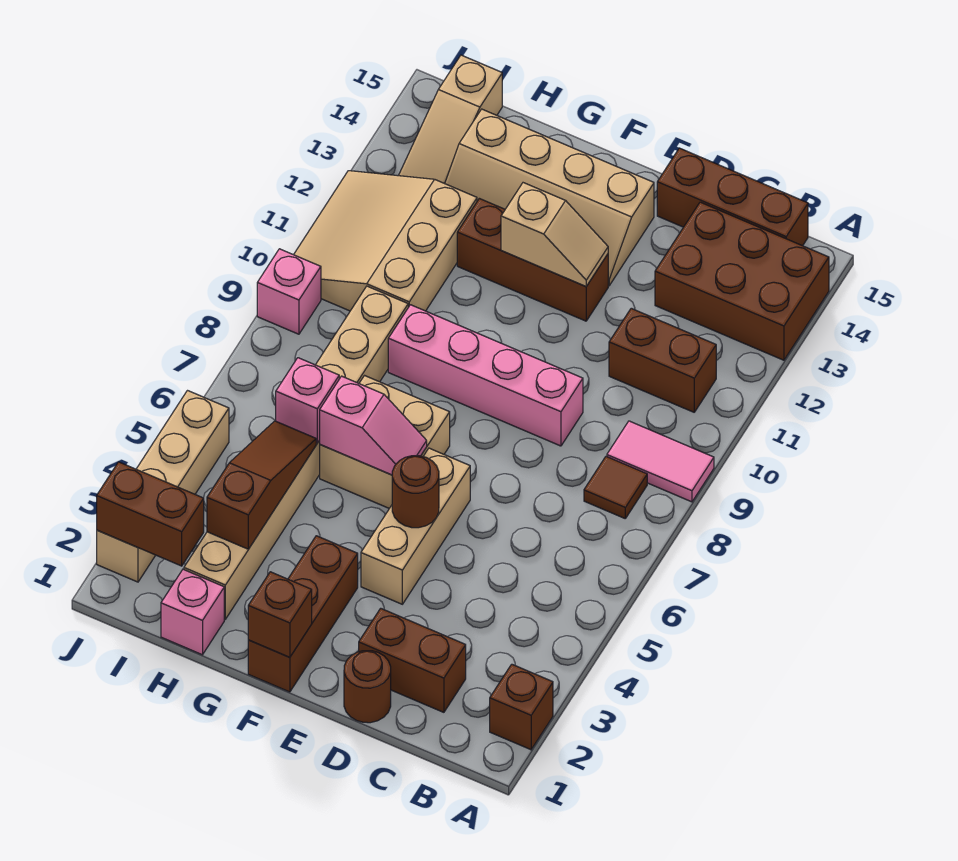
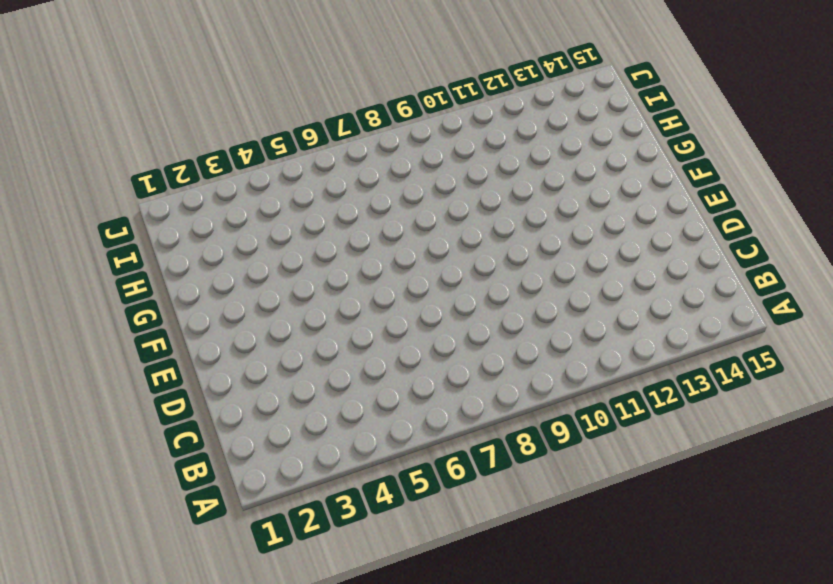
none -> brown 1x1 brick [490,664,553,750]
none -> pink 1x2 tile [607,421,714,502]
none -> brown 2x3 brick [655,202,829,360]

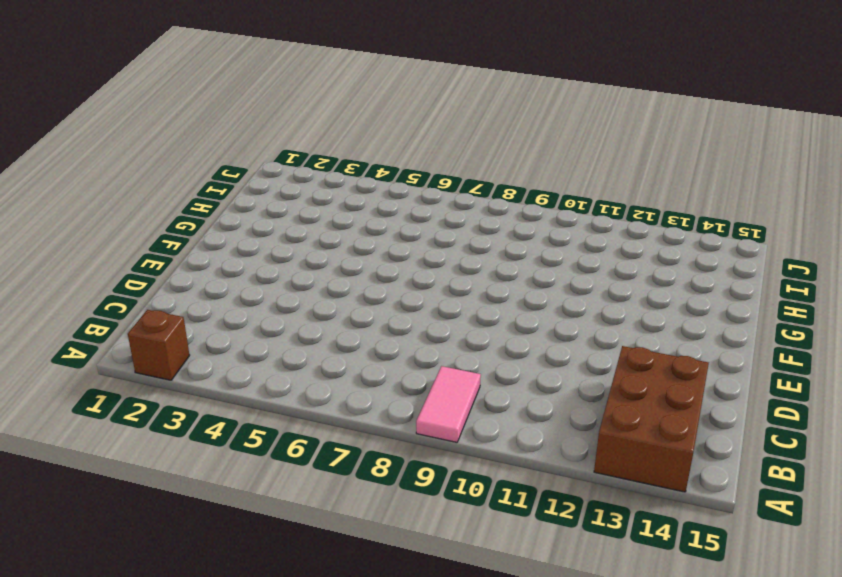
none -> brown 1x1 tile [584,457,647,518]
none -> brown 1x2 brick [609,308,716,412]
none -> brown 1x3 brick [657,148,808,246]

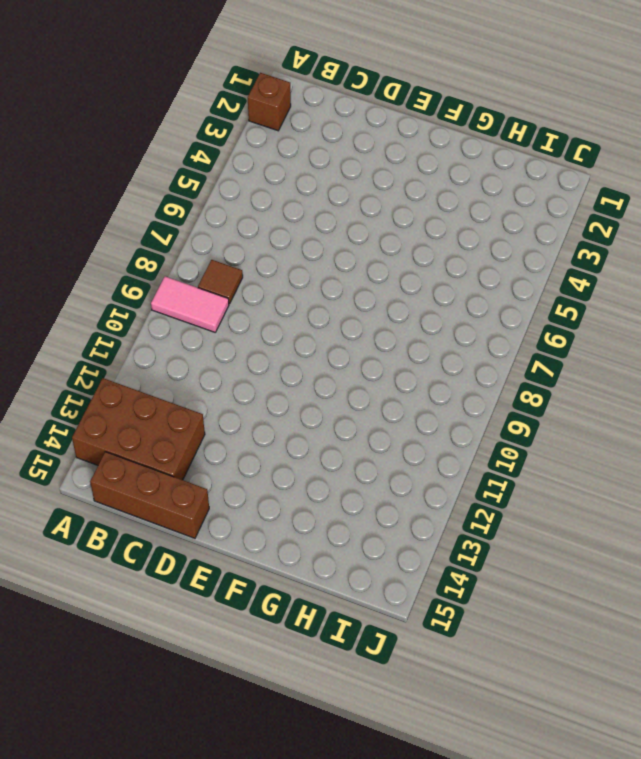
none -> brown 1x2 brick [609,308,716,412]
none -> brown 1x2 brick [359,608,466,712]
none -> brown 1x1 round brick [344,651,391,723]

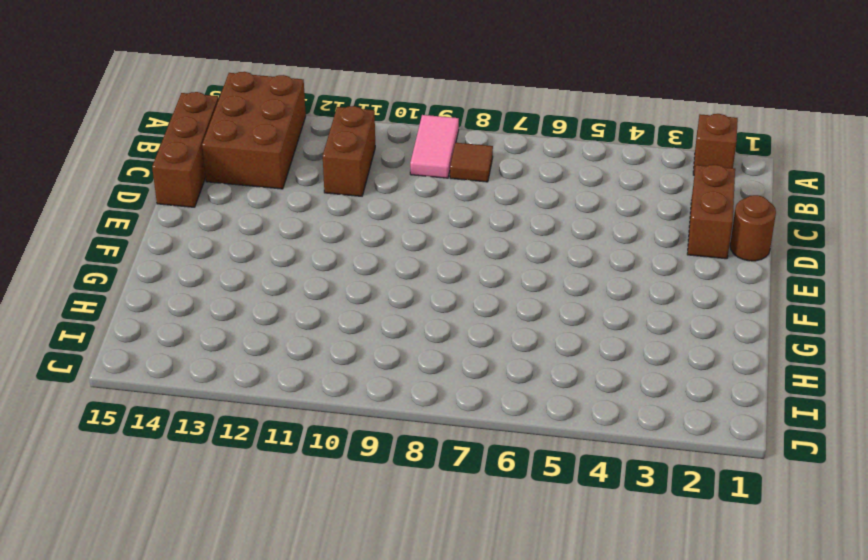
none -> pink 1x4 brick [388,305,583,446]
none -> tan 1x3 brick [361,448,470,604]
none -> brown 1x3 brick [457,198,608,321]

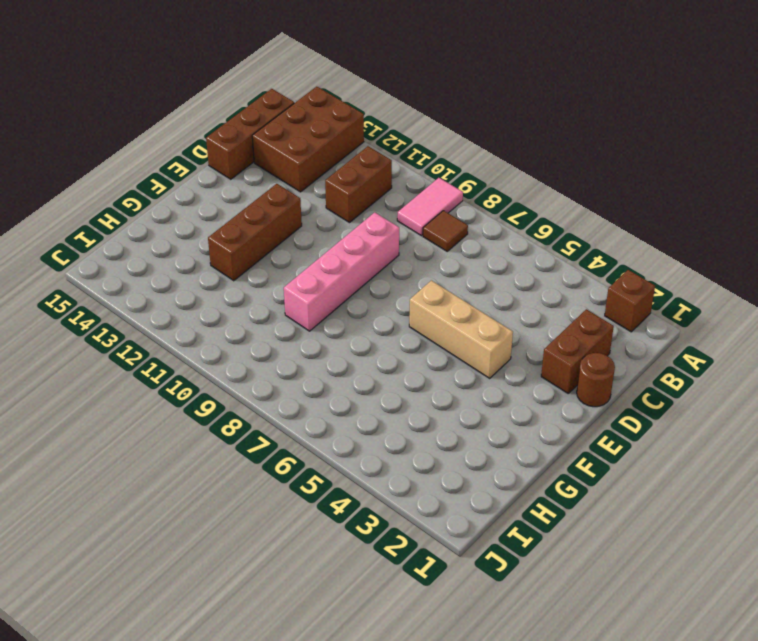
none -> tan 2x4 slope [445,109,654,286]
none -> brown 1x3 brick [248,536,358,692]
none -> tan 2x2 brick [320,376,450,508]

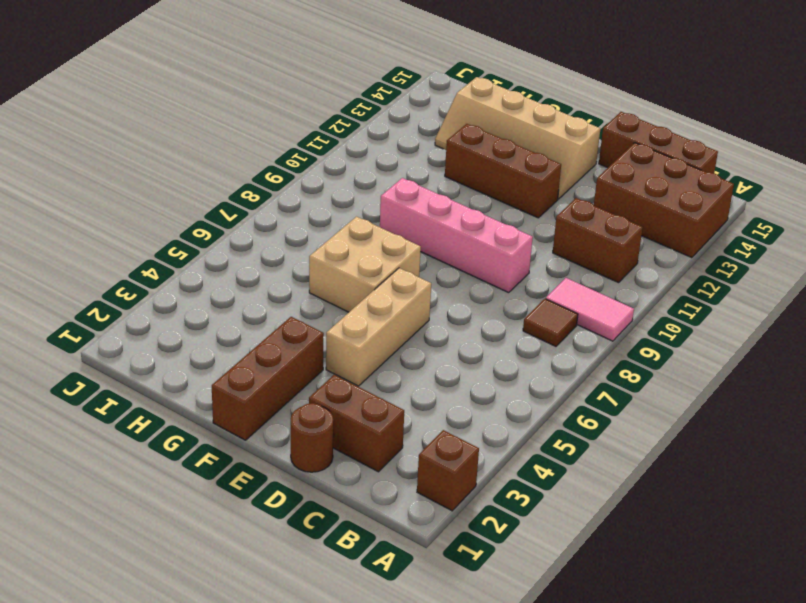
none -> pink 1x1 brick [161,569,224,655]
none -> tan 1x8 brick [184,286,408,619]
none -> tan 3x3 slope [294,171,477,311]

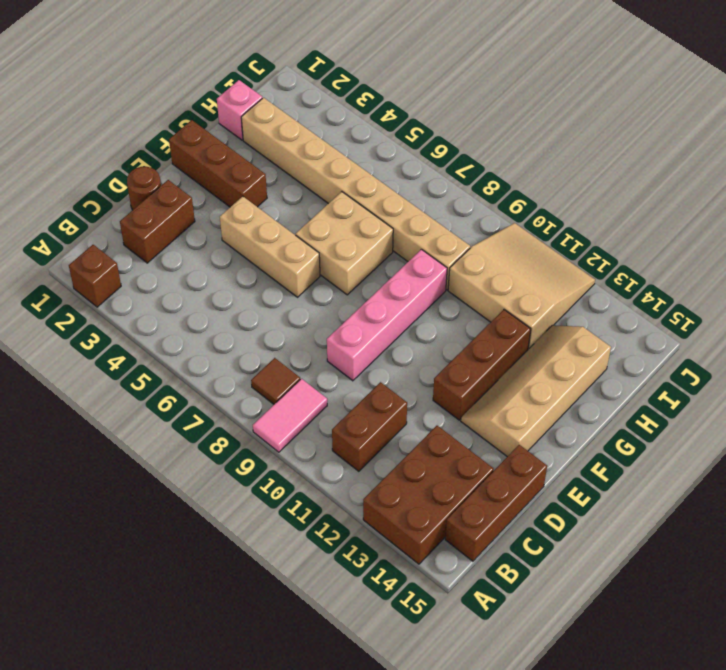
none -> tan 1x3 slope [399,55,502,183]
none -> tan 1x4 brick [97,391,229,582]
none -> pink 1x1 brick [257,249,321,334]

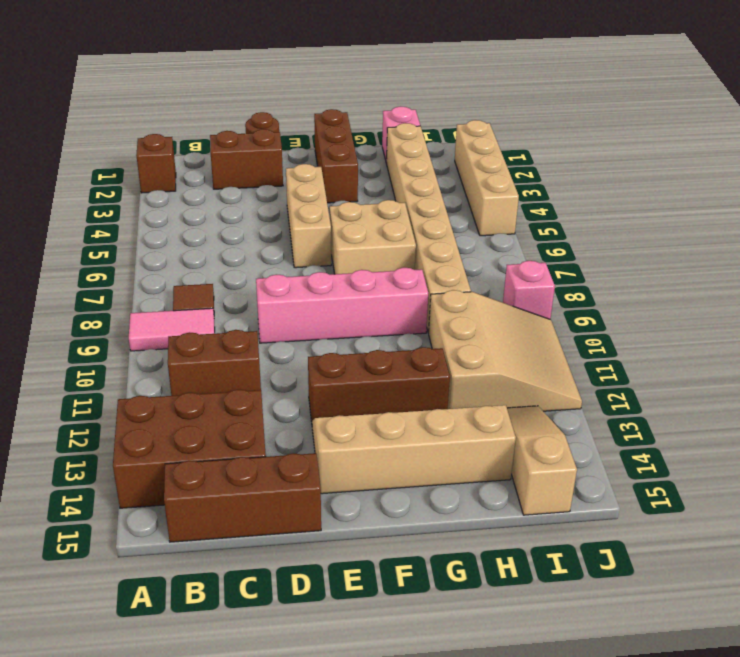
none -> brown 1x1 round brick [392,456,439,528]
none -> tan 1x2 slope [501,183,608,286]
none -> brown 1x1 brick [248,572,312,657]

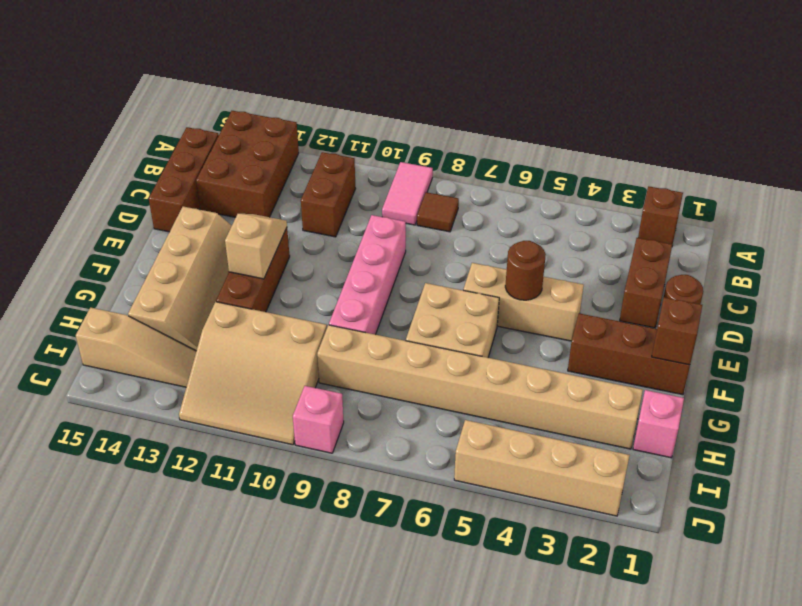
none -> pink 1x2 slope [319,376,427,475]
none -> brown 1x3 slope [207,421,316,549]
none -> pink 1x1 brick [276,358,339,443]

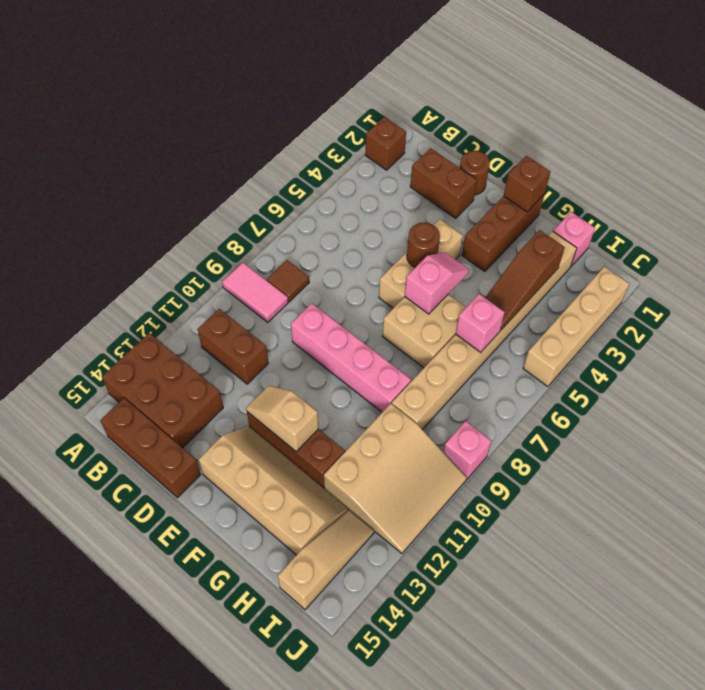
pink 1x2 slope [405,252,469,314] -> pink 1x2 slope turned to [319,376,427,475]
none -> brown 1x2 brick [97,462,204,566]

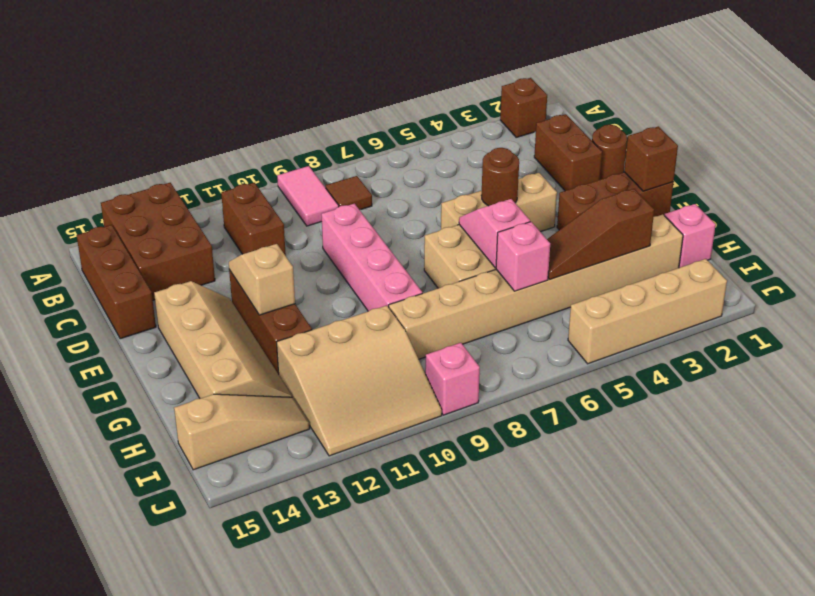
none -> brown 1x2 brick [97,462,204,566]

